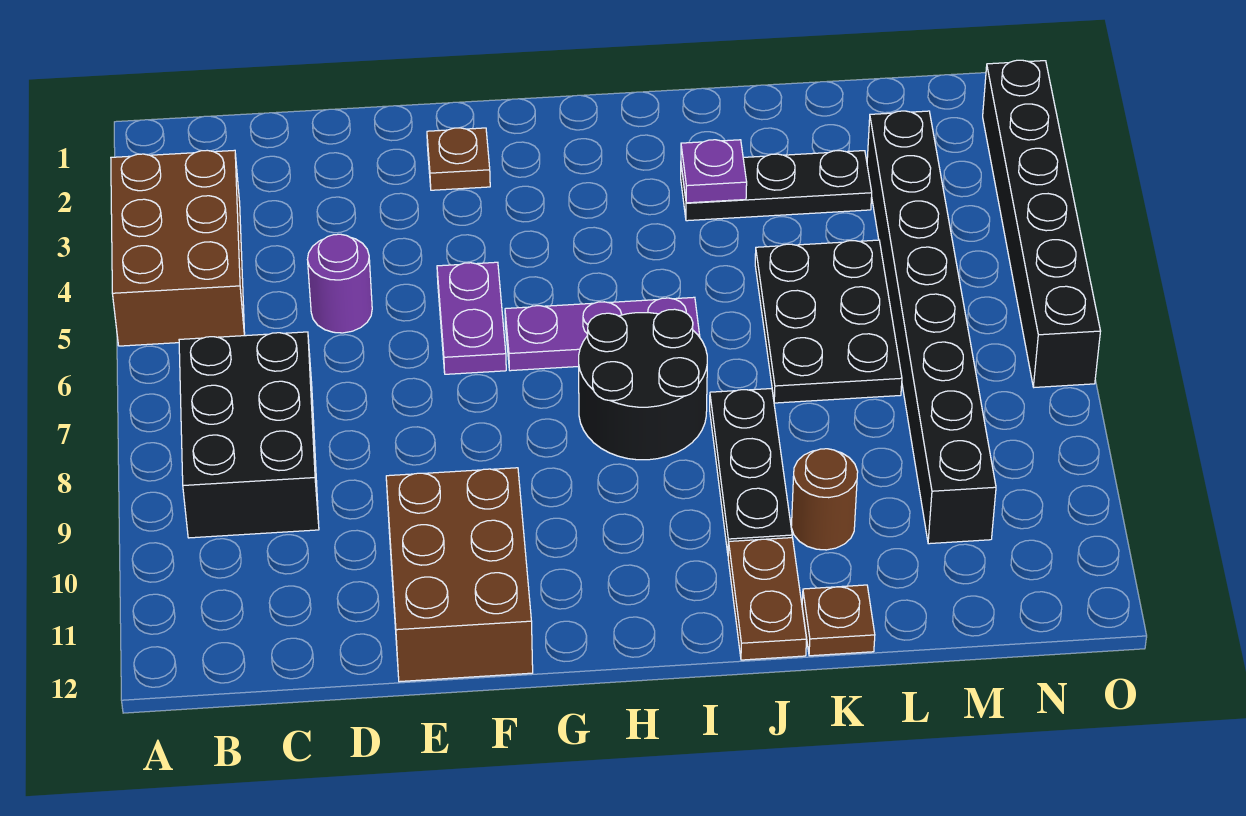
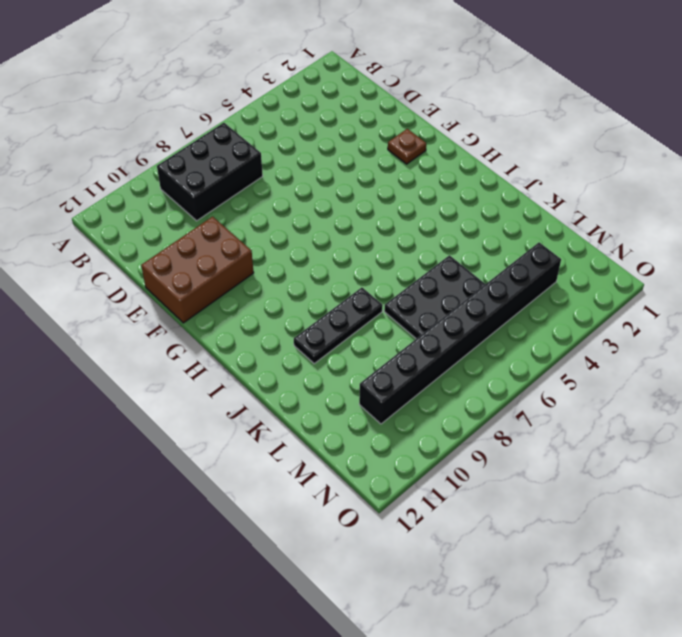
none -> brown 2x3 brick [111,150,245,346]
none -> purple 1x1 round brick [307,234,372,333]
none -> purple 1x2 plate [437,262,506,374]

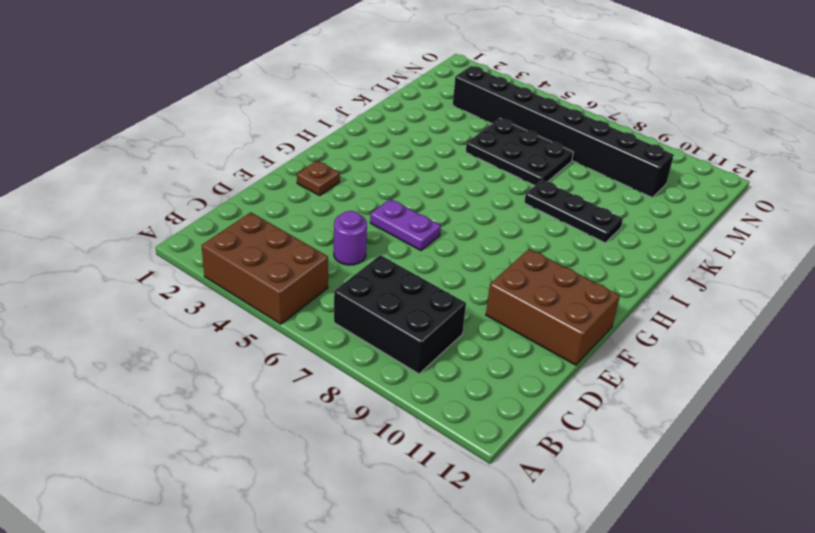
none -> purple 1x3 plate [505,297,700,371]
none -> black 2x2 round brick [579,309,707,460]
none -> black 1x3 plate [681,151,872,221]

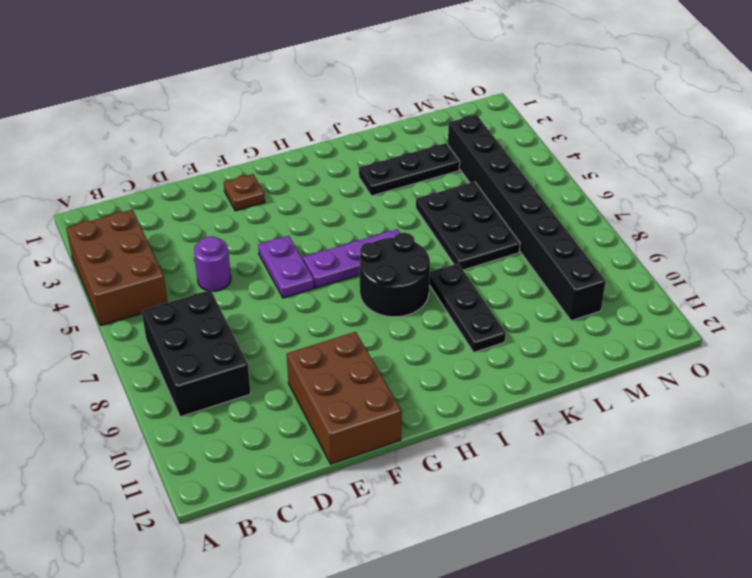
none -> brown 1x2 plate [728,538,807,660]
none -> brown 1x1 round brick [791,449,858,550]
none -> brown 1x1 plate [802,585,875,656]

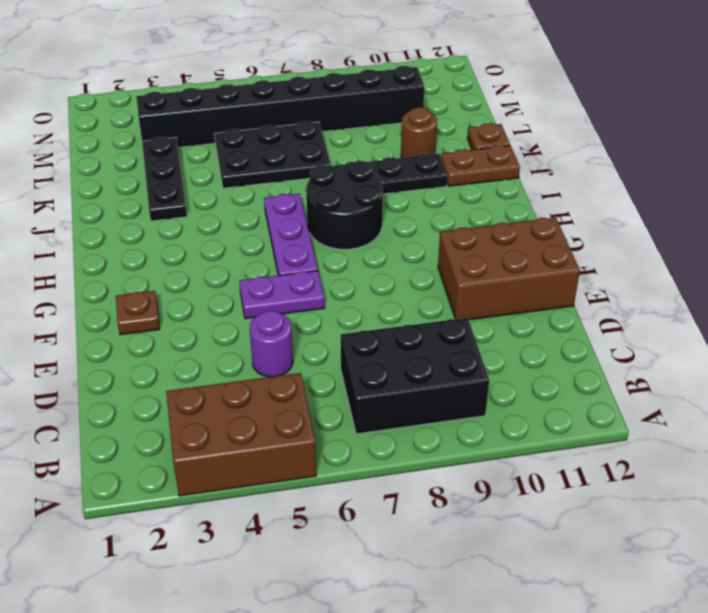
none -> black 1x6 brick [983,60,1101,387]
none -> purple 1x1 plate [681,140,747,203]

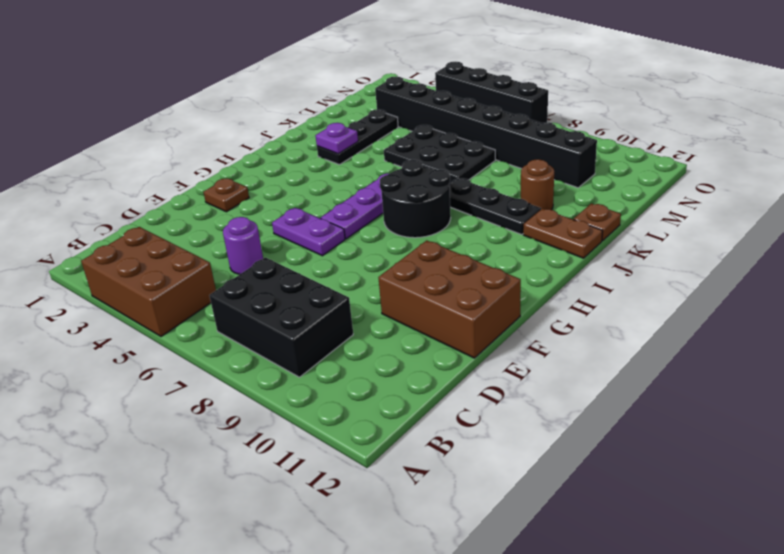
black 1x4 brick [435,62,548,123] -> black 1x6 brick [983,60,1101,387]

